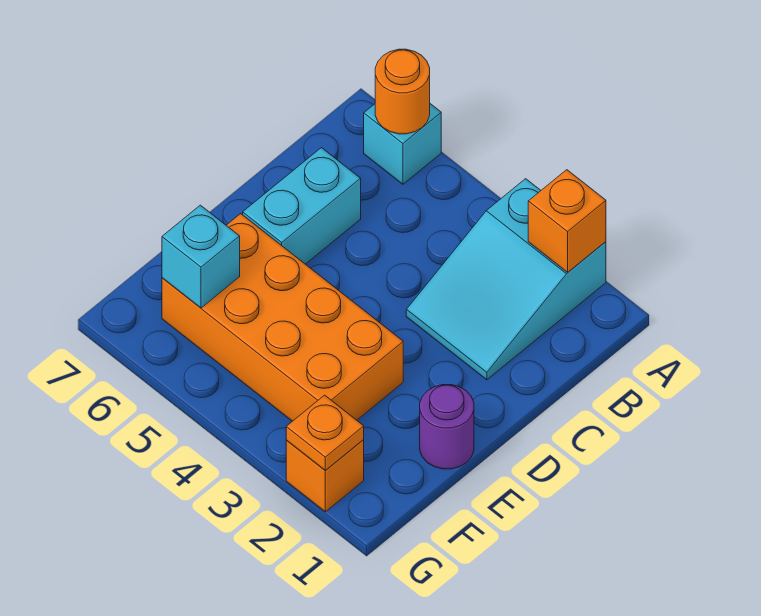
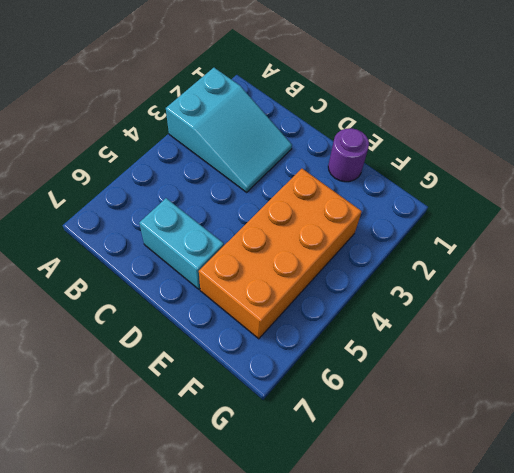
none -> cyan 1x1 brick [364,104,441,184]
none -> orange 1x1 brick [286,439,364,512]

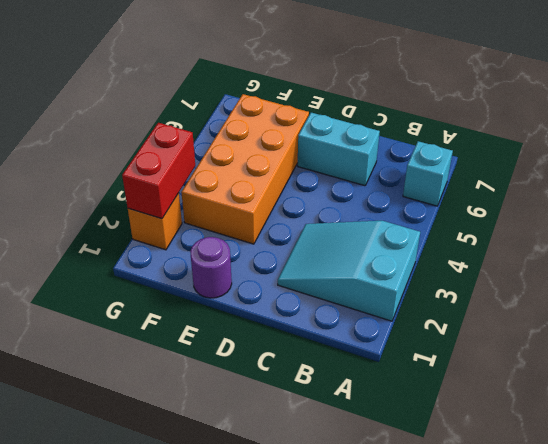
red 1x2 brick [122,123,195,219] -> orange 1x1 plate [286,395,364,470]
none -> orange 1x1 brick [528,170,606,272]
none -> orange 1x1 round brick [375,49,430,134]

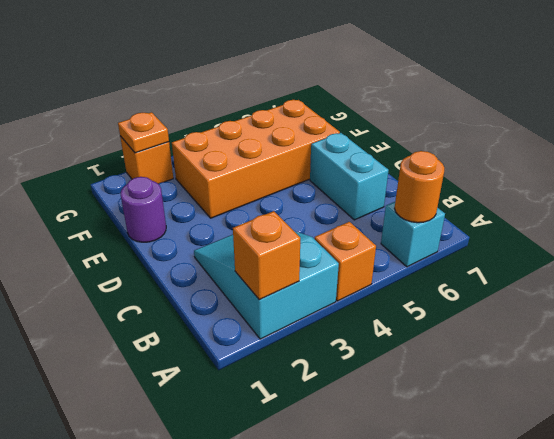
orange 1x1 brick [314,222,376,301] -> none
none -> cyan 1x1 brick [162,205,240,308]

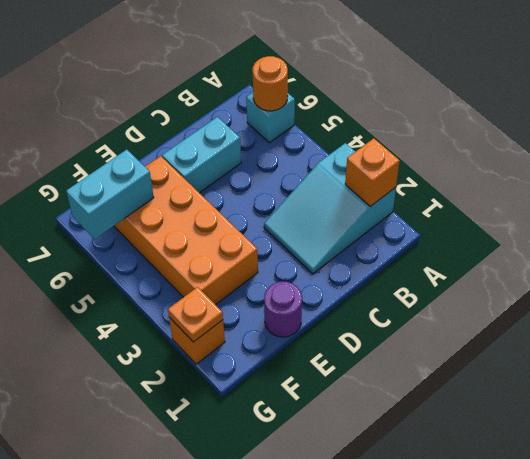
cyan 1x2 brick [66,150,154,239] -> cyan 1x1 brick [162,205,240,308]

